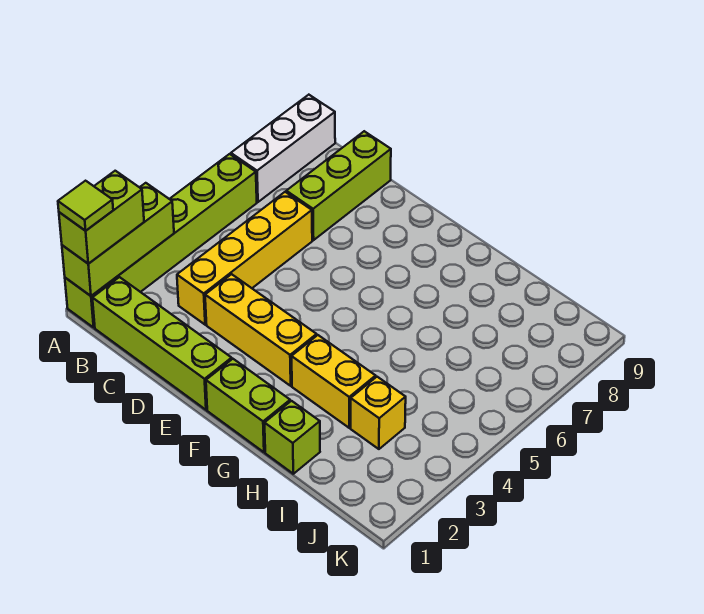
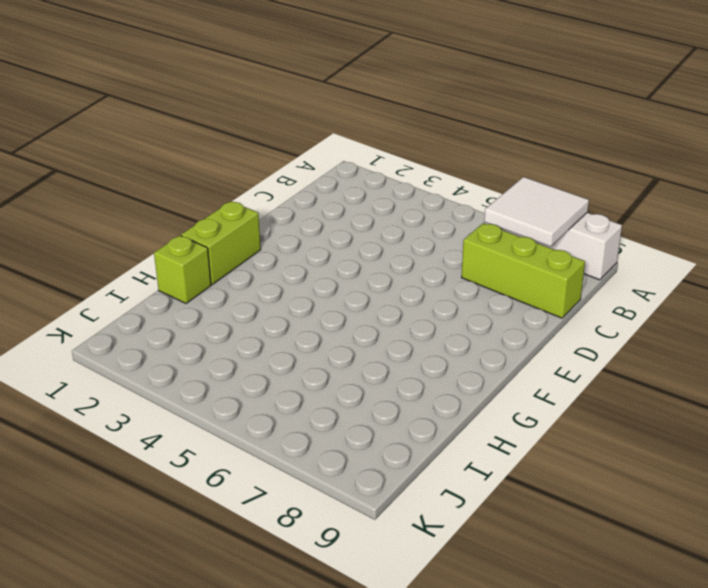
white 2x2 tile [484,177,589,246] -> none
none -> lime 1x6 brick [65,154,257,327]
none -> lime 1x4 brick [92,277,232,410]
none -> yellow 1x4 brick [177,192,312,325]

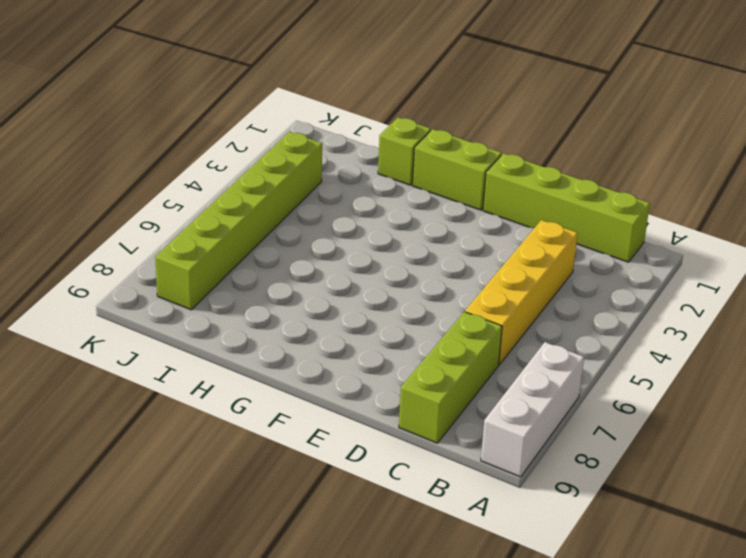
lime 1x6 brick [155,132,322,310] -> lime 1x6 brick moved to [65,154,257,327]
none -> yellow 1x3 brick [205,274,317,386]
none -> yellow 1x2 brick [292,335,376,428]
none -> yellow 1x1 brick [351,377,406,449]

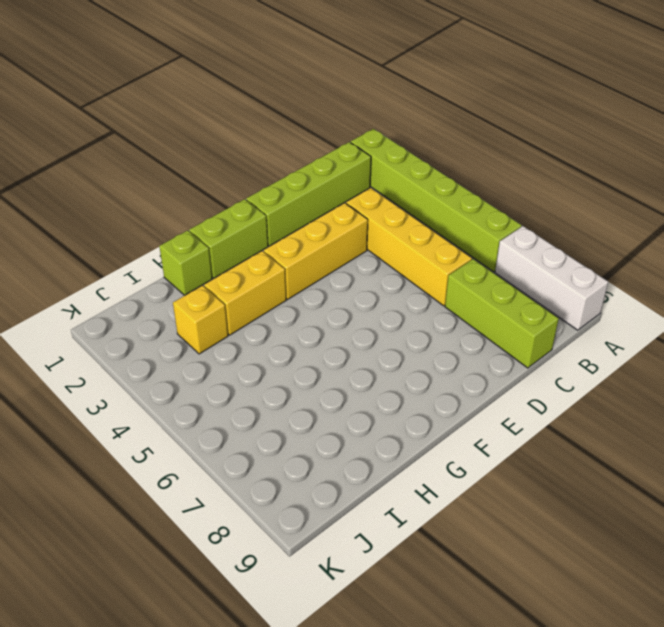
none -> lime 1x3 brick [62,183,174,296]
none -> lime 1x2 brick [59,171,144,264]
none -> lime 1x1 tile [58,181,113,231]

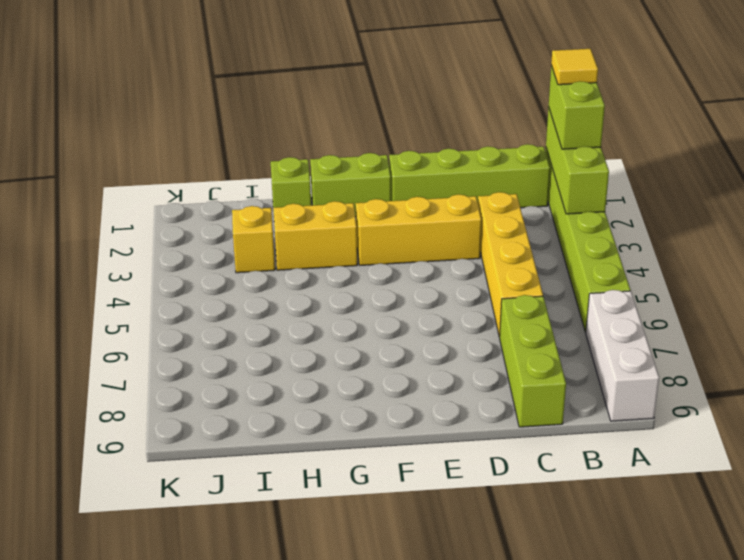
yellow 1x1 tile [551,49,598,85] -> lime 1x1 tile [58,181,113,231]

